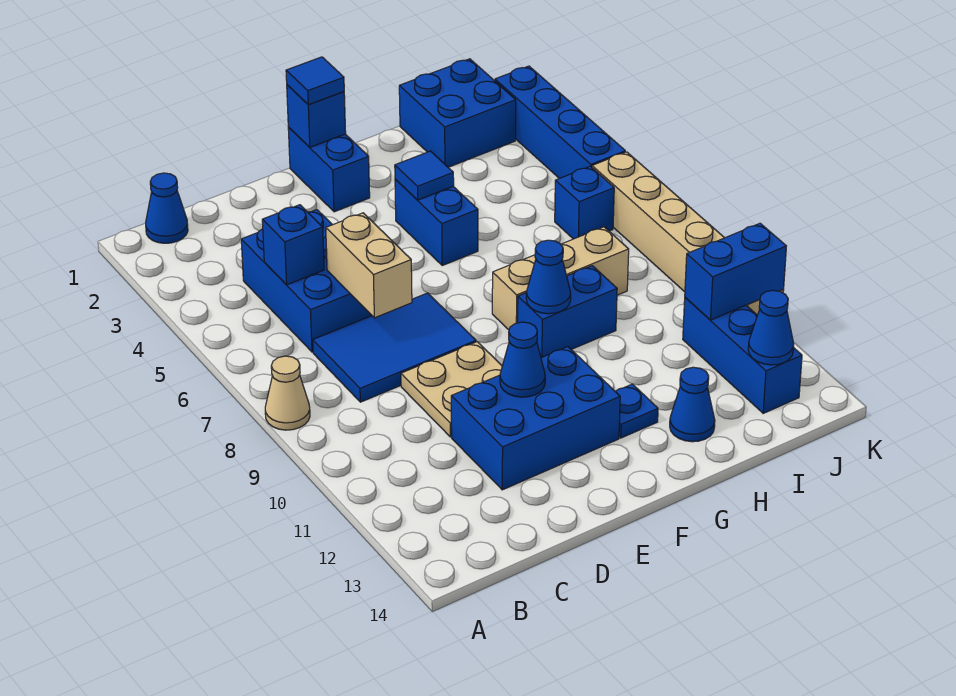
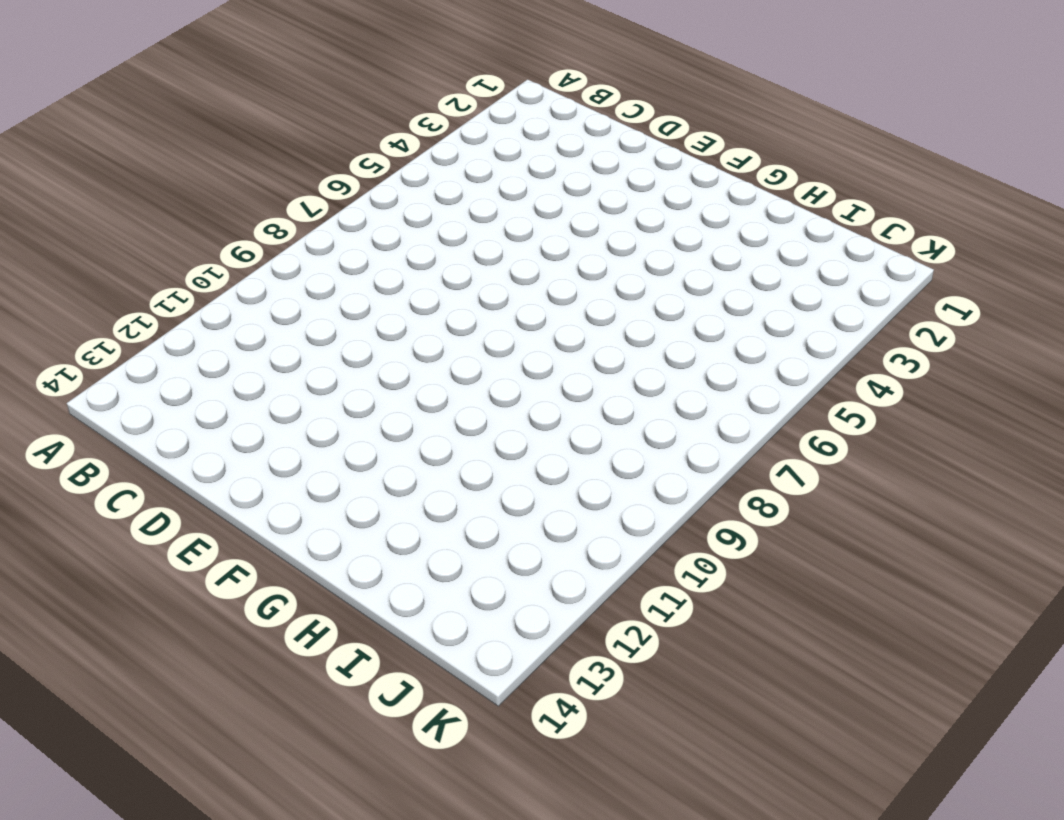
none -> tan 1x1 cone [265,356,310,430]
none -> blue 1x1 cone [146,173,188,243]
none -> blue 2x3 brick [241,210,372,352]

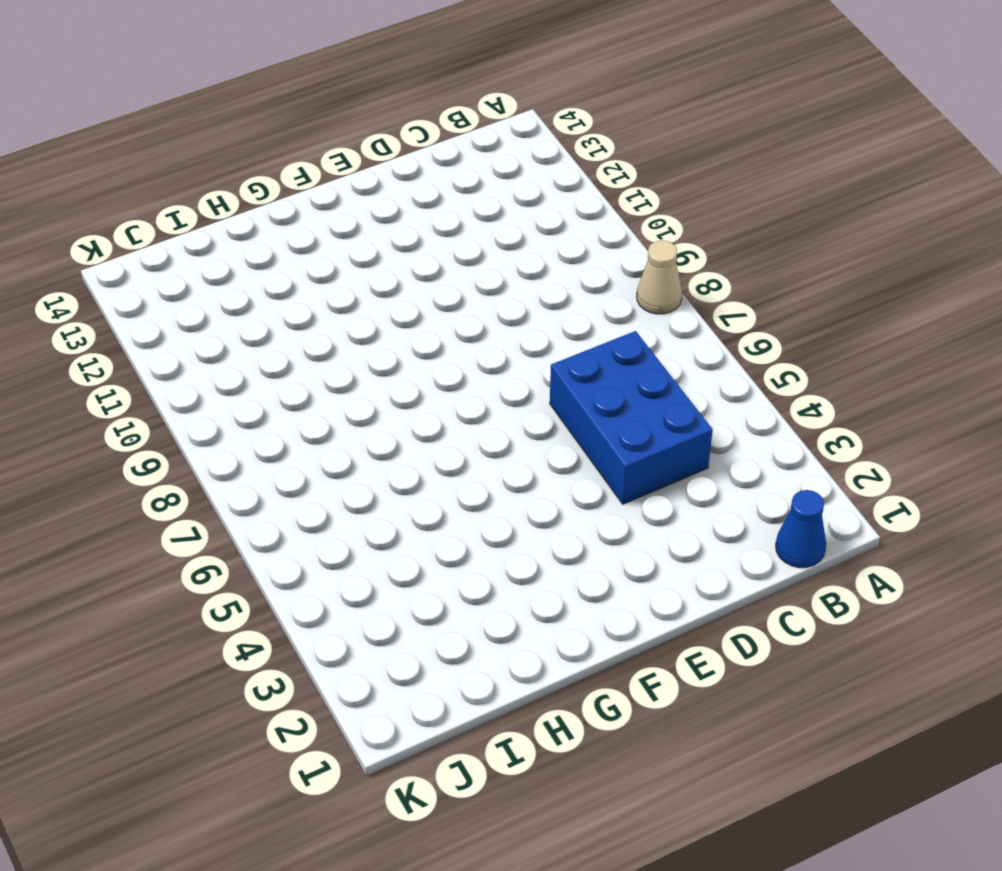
none -> blue 2x3 tile [313,293,476,402]
none -> tan 2x2 plate [401,342,502,437]
none -> blue 2x3 brick [451,347,620,490]

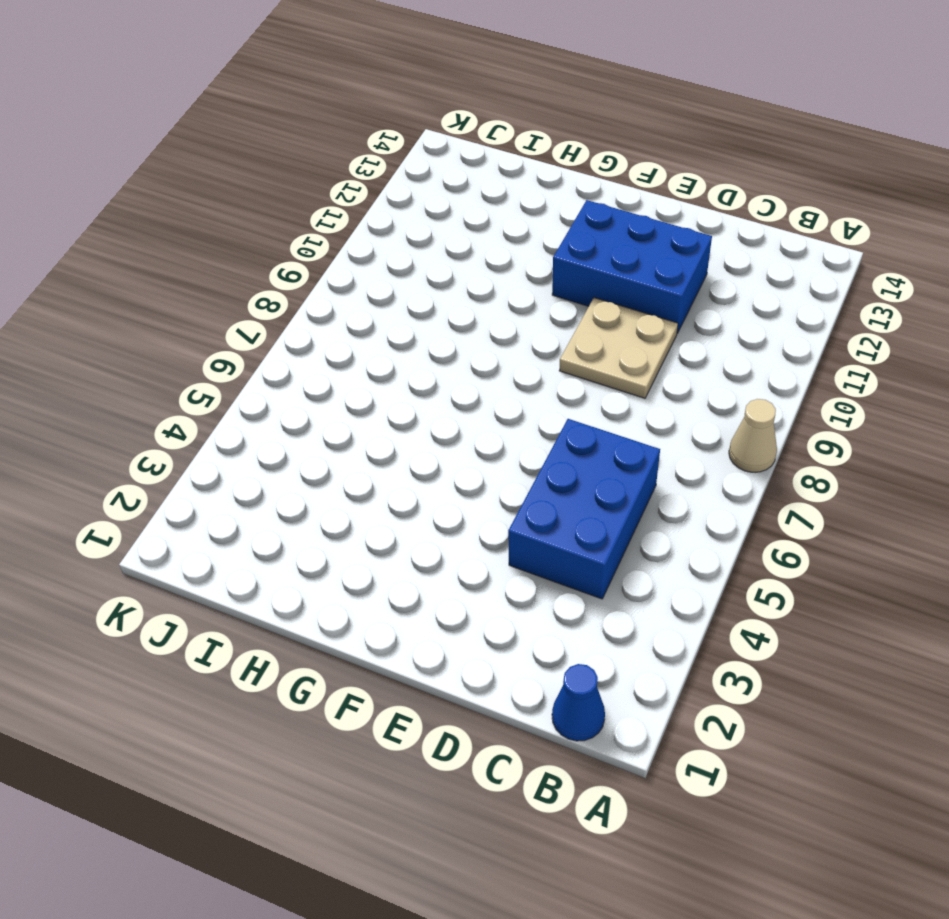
none -> blue 2x3 tile [313,293,476,402]
none -> blue 1x2 brick [288,127,370,212]
none -> blue 1x2 brick [395,179,478,265]

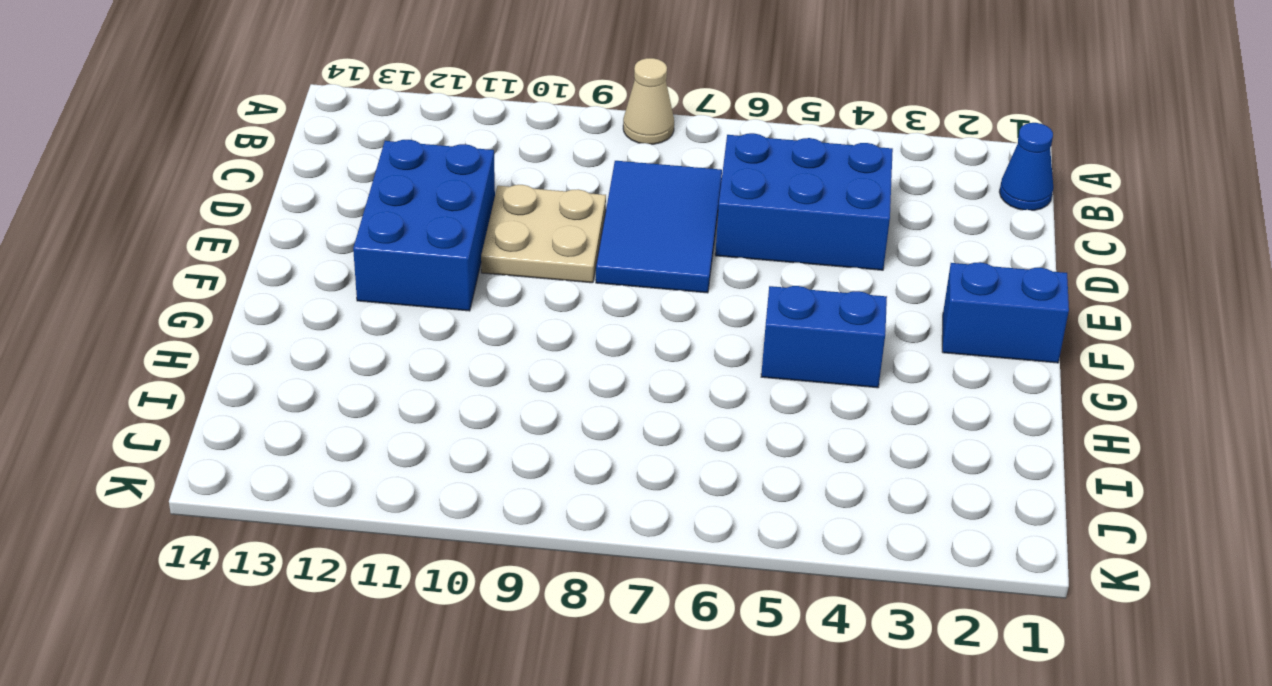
none -> tan 1x3 brick [492,227,629,330]
none -> blue 1x2 brick [518,266,617,358]
none -> blue 1x1 plate [615,384,658,438]

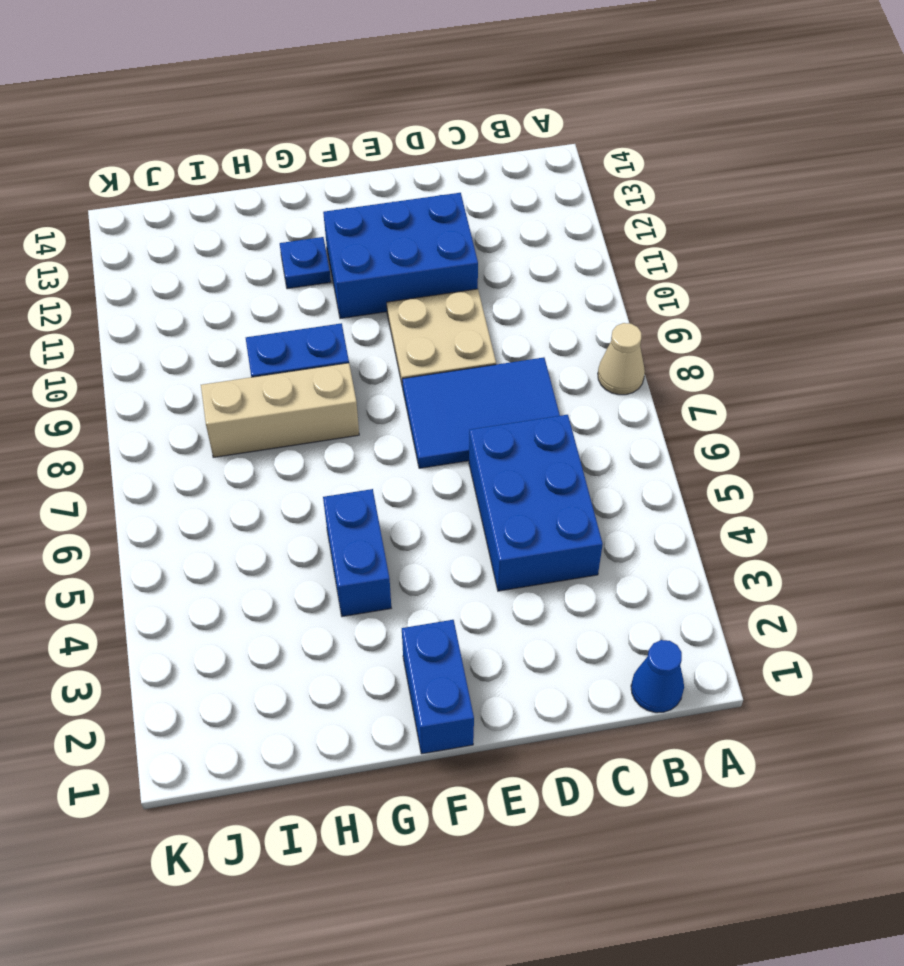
none -> blue 1x1 cone [670,367,715,442]
none -> blue 2x2 brick [399,59,516,167]
none -> blue 1x1 brick [555,166,614,239]

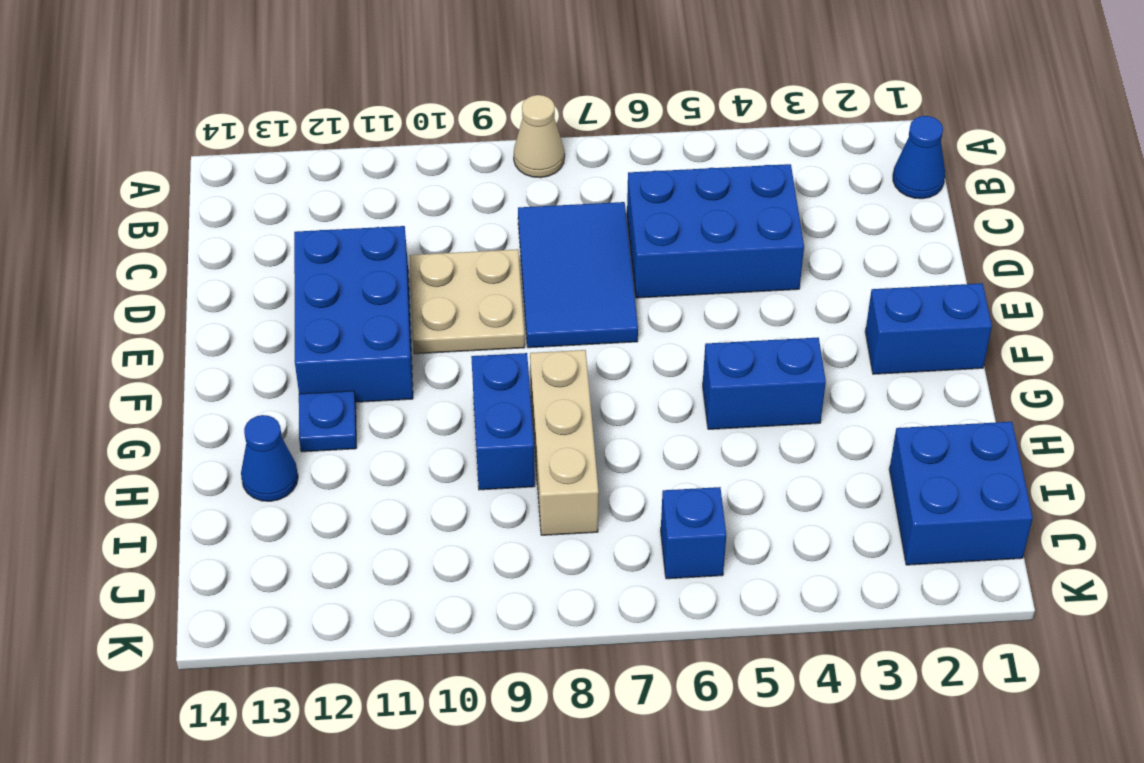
none -> blue 1x3 brick [683,298,802,413]
none -> blue 1x4 brick [495,66,625,179]
none -> tan 1x6 brick [592,152,784,315]

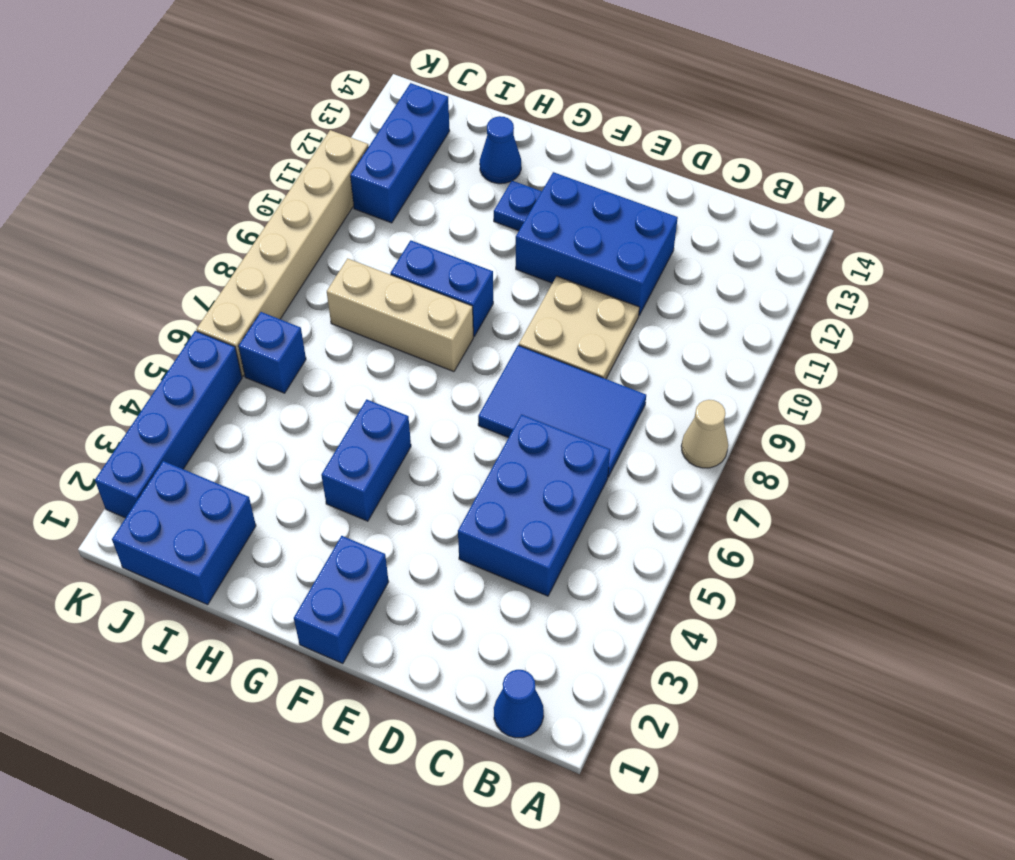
none -> blue 1x1 brick [262,205,324,285]
none -> tan 1x2 brick [326,213,412,318]
none -> blue 1x1 cone [500,322,545,397]

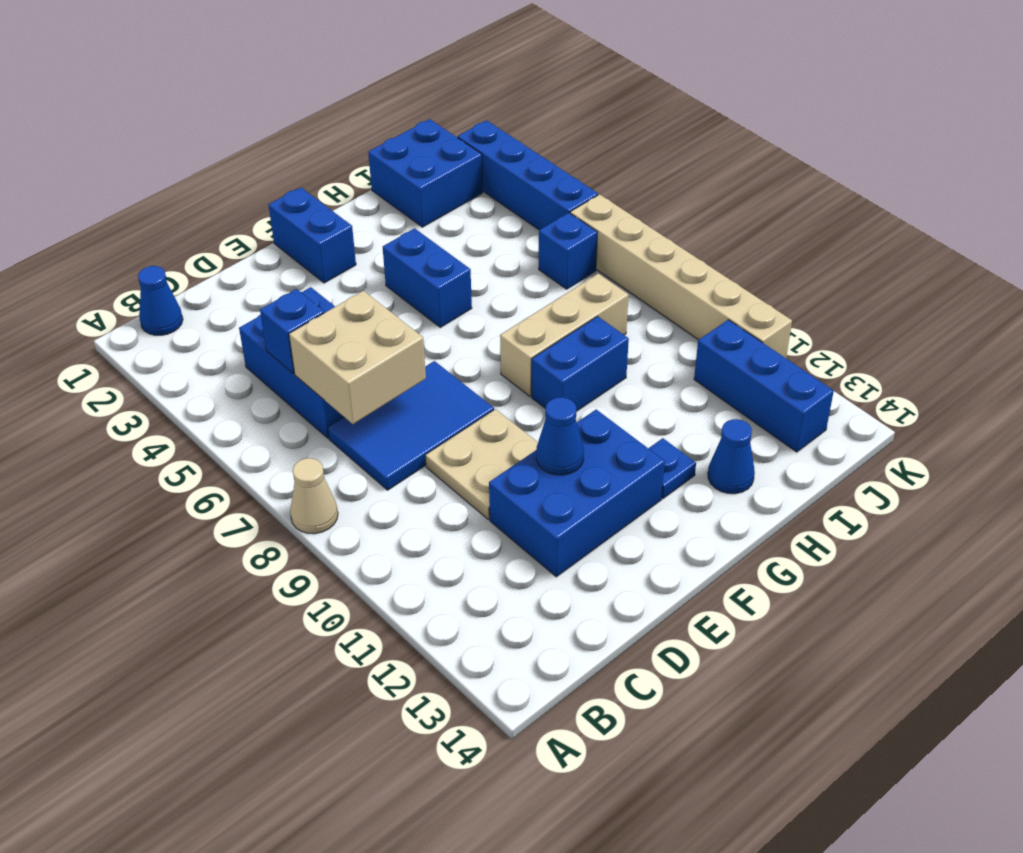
tan 2x2 brick [289,291,426,424] -> tan 1x2 brick [326,213,412,318]
none -> blue 1x1 brick [287,85,346,147]
none -> blue 1x1 tile [395,151,454,200]
none -> blue 1x1 cone [526,240,571,314]

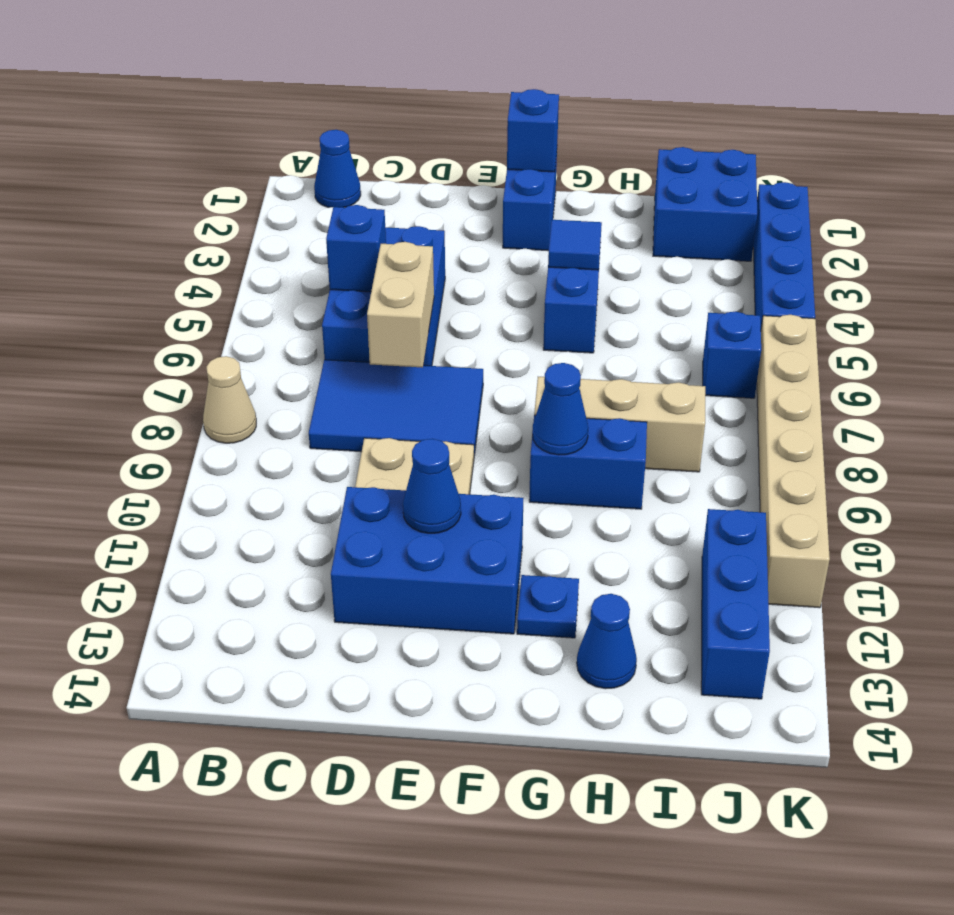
none -> blue 1x2 brick [685,223,786,320]
none -> blue 1x1 cone [748,290,794,365]
none -> blue 1x1 tile [286,57,344,105]

